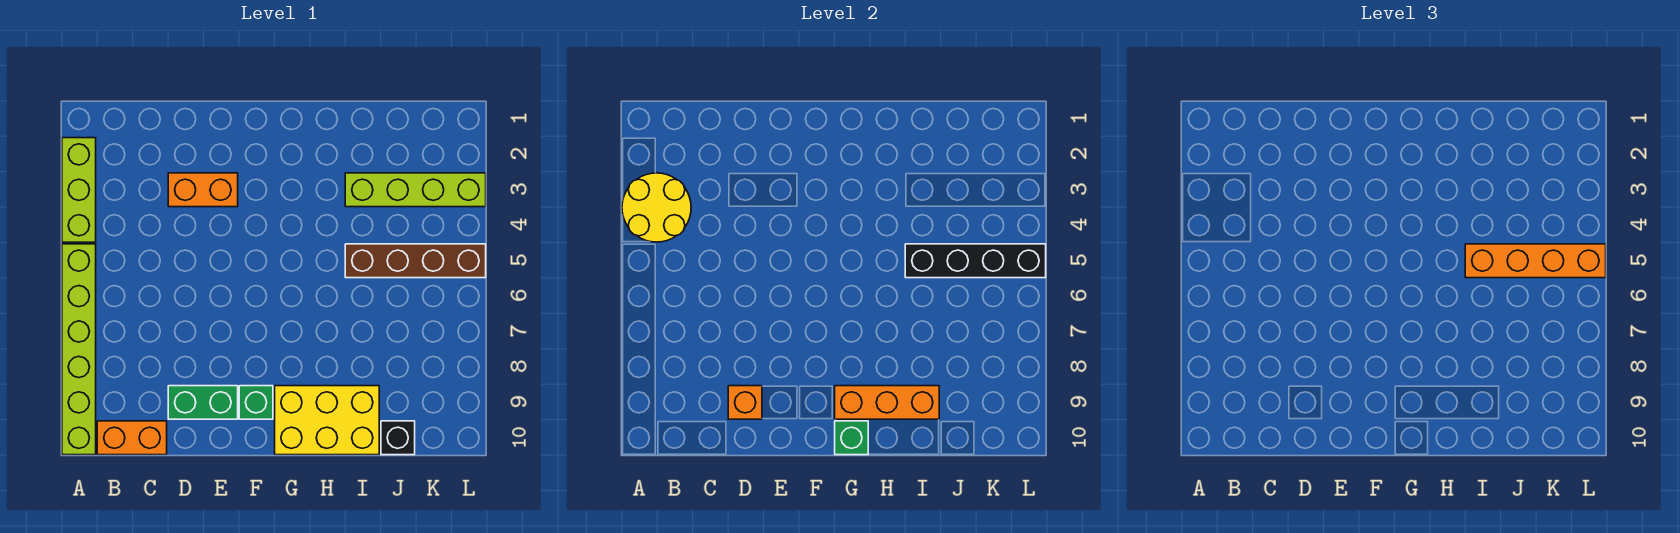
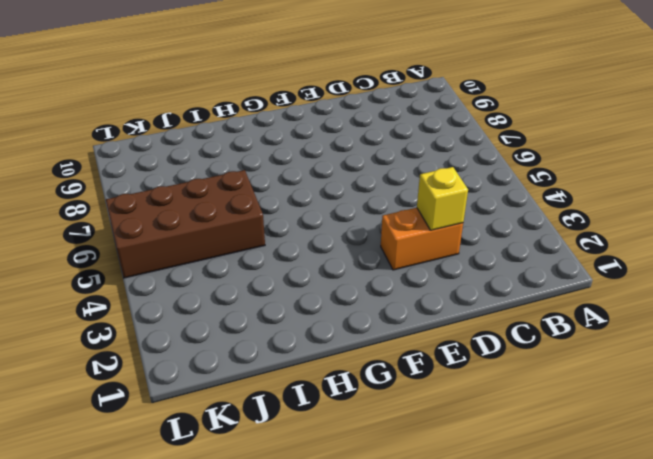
yellow 1x1 brick [417,167,468,230] -> none
brown 2x4 brick [106,170,265,278] -> brown 1x4 brick [345,244,486,278]
none -> lime 1x3 brick [62,138,96,242]
none -> lime 1x6 brick [62,244,96,455]
none -> orange 1x2 brick [97,421,167,455]

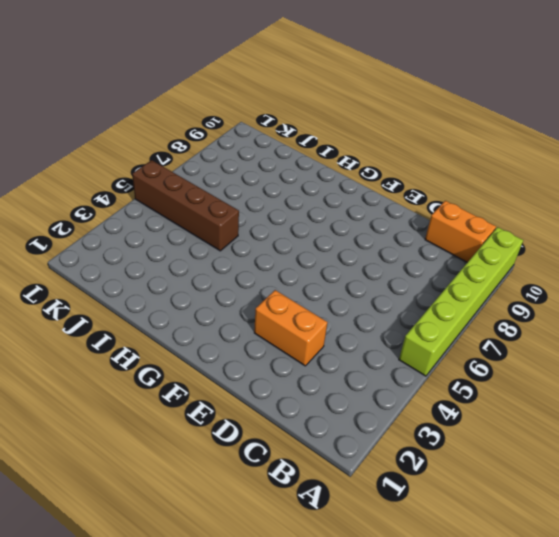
none -> lime 1x3 brick [62,138,96,242]
none -> green 1x2 brick [168,386,238,419]
none -> green 1x1 brick [239,386,273,419]

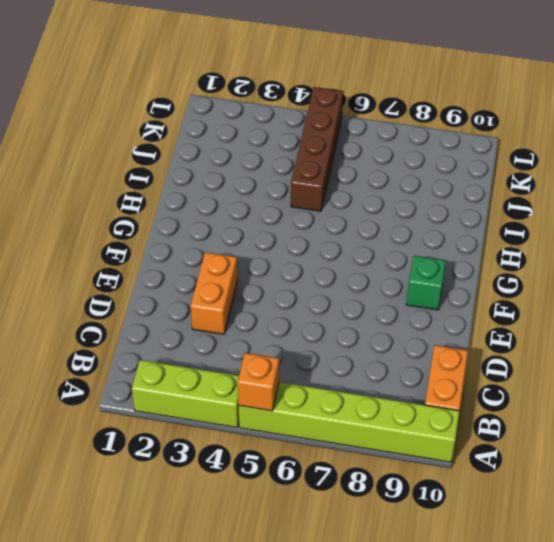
orange 1x1 brick [238,353,279,411] -> orange 1x1 brick moved to [728,386,762,419]
none -> green 1x2 brick [168,386,238,419]
none -> yellow 2x3 brick [275,386,379,455]
none -> lime 1x4 brick [345,173,486,207]

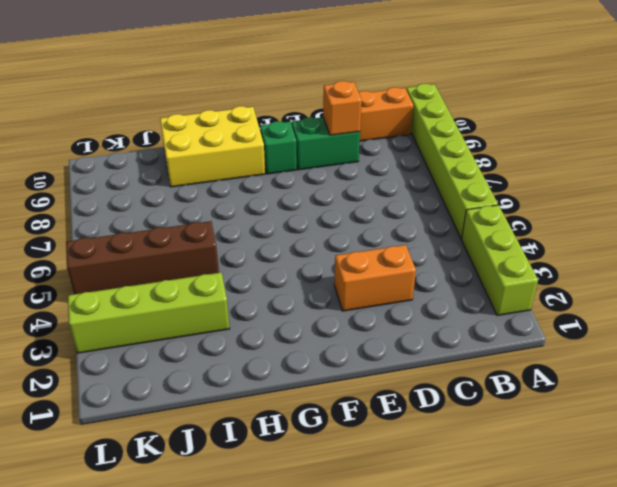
none -> black 1x1 brick [381,421,415,455]
none -> yellow 2x2 round brick [622,173,691,242]
none -> orange 1x3 brick [835,386,939,419]

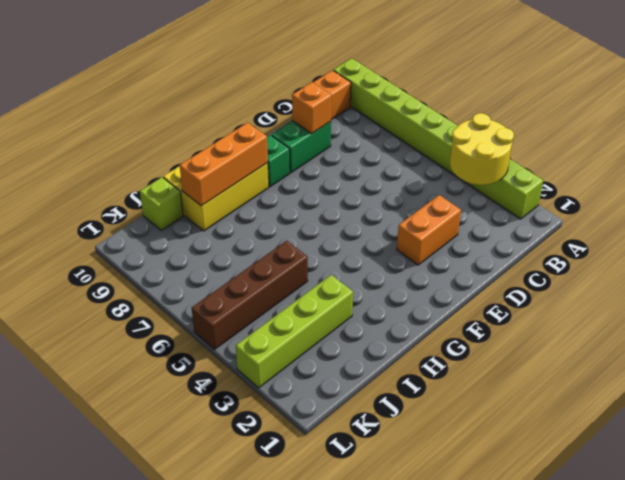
lime 1x1 brick [140,177,183,230] -> black 1x1 brick [381,421,415,455]
none -> green 1x1 brick [835,421,868,455]
none -> black 1x4 brick [905,244,1046,278]
none -> orange 1x4 brick [1465,244,1606,278]

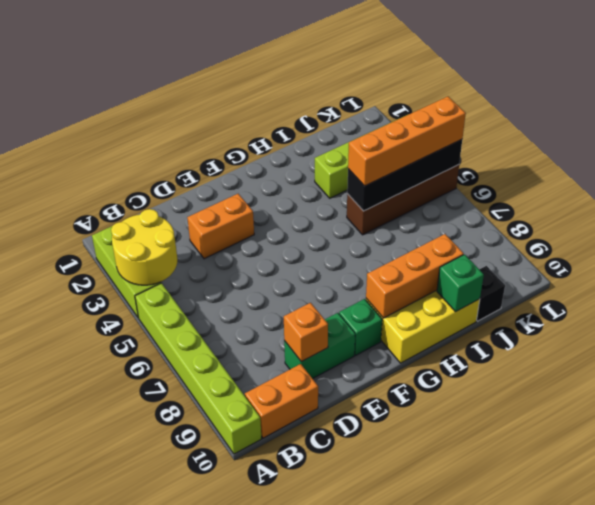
green 1x1 brick [437,254,484,312] -> green 1x1 brick moved to [835,421,868,455]

